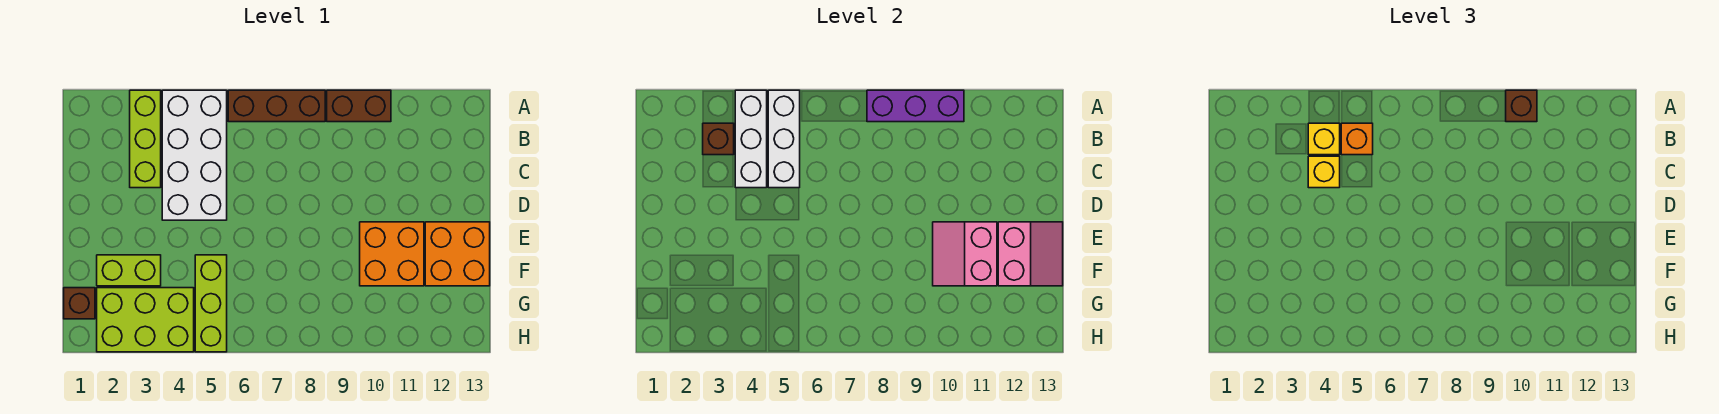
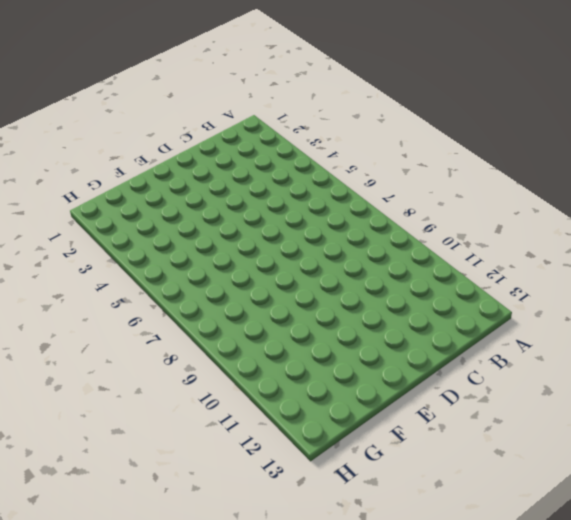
none -> lime 1x3 brick [130,90,161,188]
none -> white 2x4 brick [162,90,227,220]
none -> brown 1x3 brick [228,90,325,122]

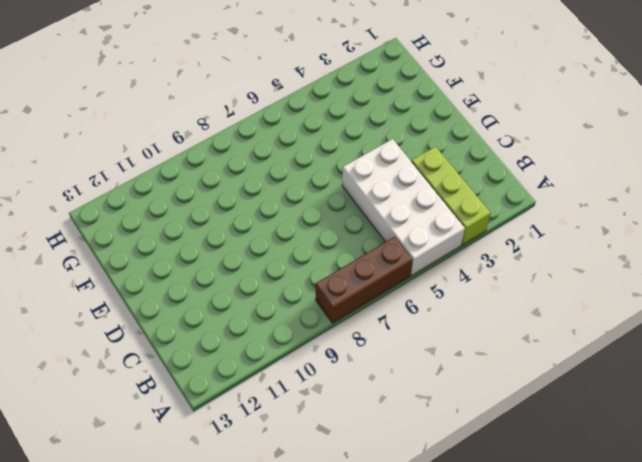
none -> brown 1x2 brick [327,90,391,122]
none -> orange 2x2 brick [360,222,424,286]
none -> orange 2x2 brick [425,222,490,286]

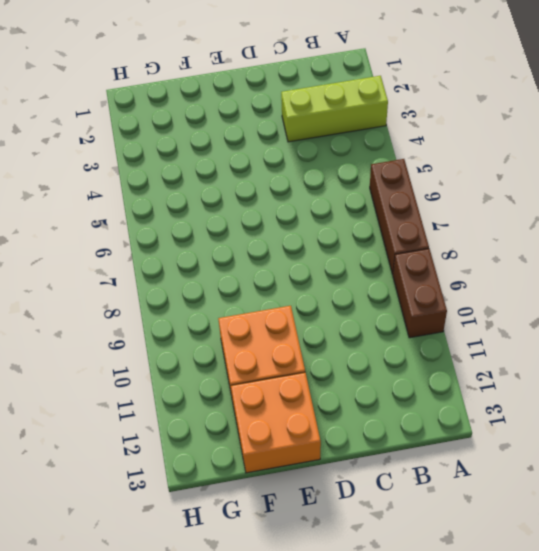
none -> white 2x4 brick [162,90,227,220]
none -> lime 1x2 brick [97,255,161,286]
none -> lime 1x3 brick [195,255,227,352]

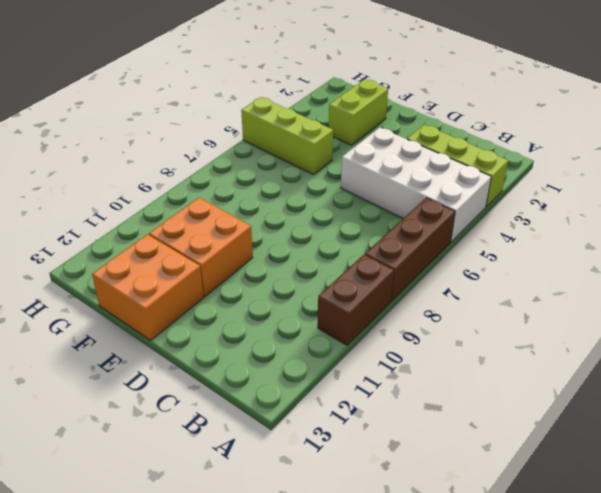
none -> brown 1x1 brick [64,288,95,319]
none -> lime 2x3 brick [97,288,194,352]
none -> white 1x3 brick [735,90,767,188]

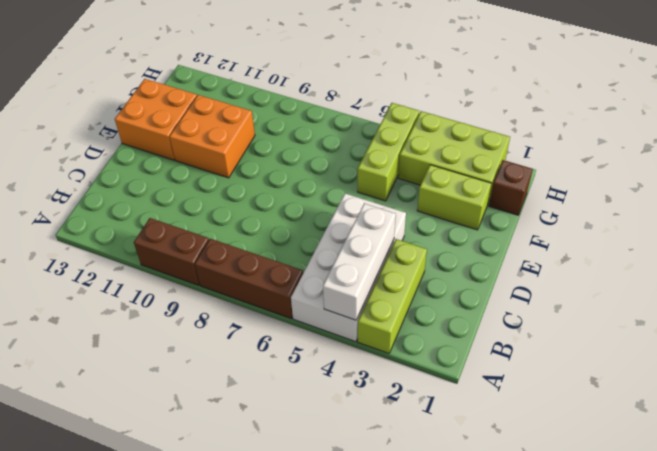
none -> white 1x3 brick [768,90,800,188]
none -> purple 1x3 brick [867,90,964,122]
none -> brown 1x1 brick [703,123,734,155]

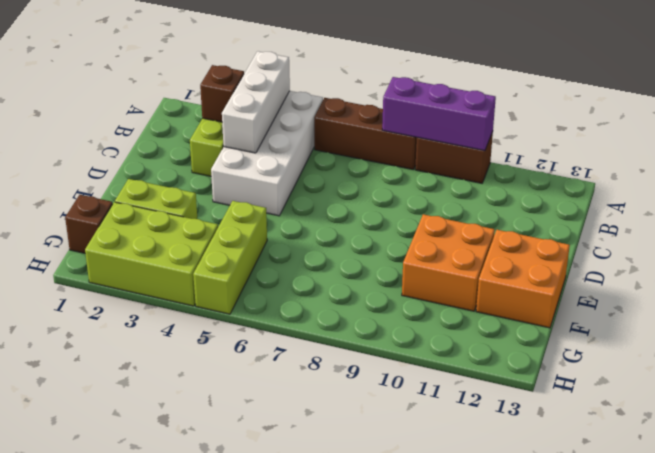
none -> white 1x3 brick [768,90,800,188]
none -> pink 2x2 slope [933,222,997,286]
none -> pink 2x2 slope [998,222,1063,286]

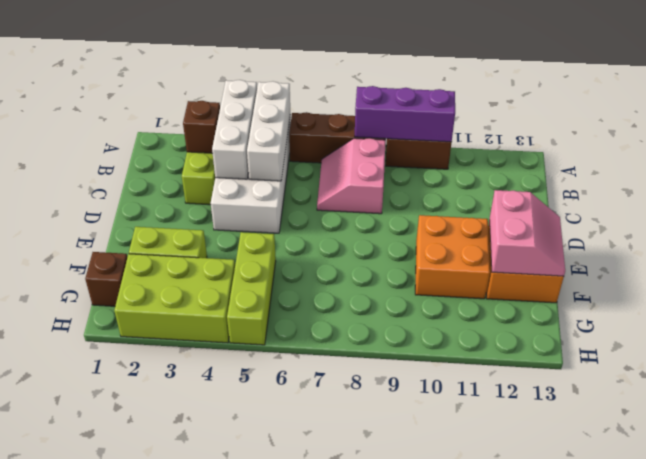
pink 2x2 slope [317,138,386,214] -> pink 2x2 slope moved to [933,222,997,286]
none -> brown 1x1 brick [1506,90,1537,122]
none -> yellow 1x1 brick [1308,123,1340,155]
none -> orange 1x1 brick [1341,123,1373,155]

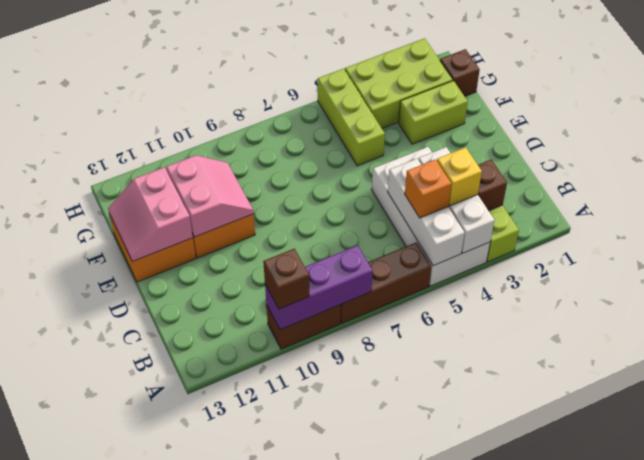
none -> yellow 1x1 brick [1308,156,1340,188]

